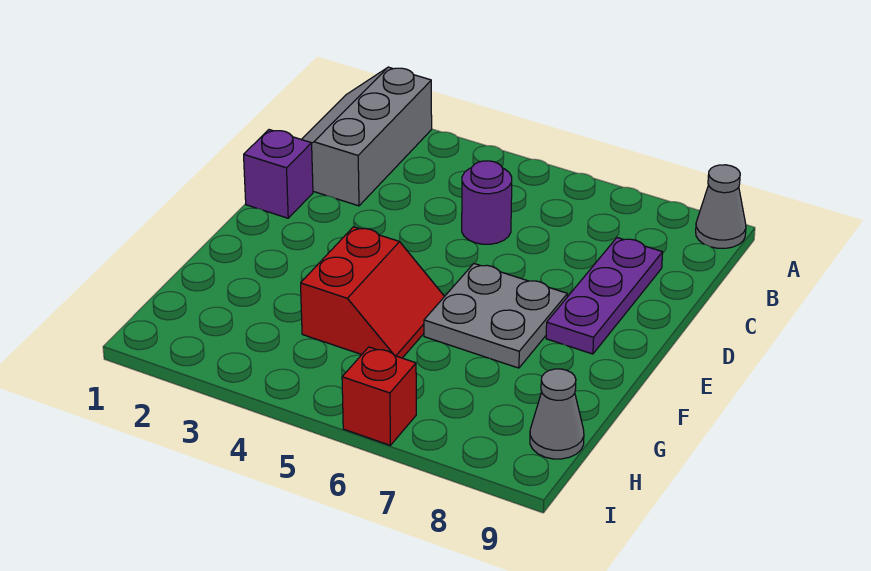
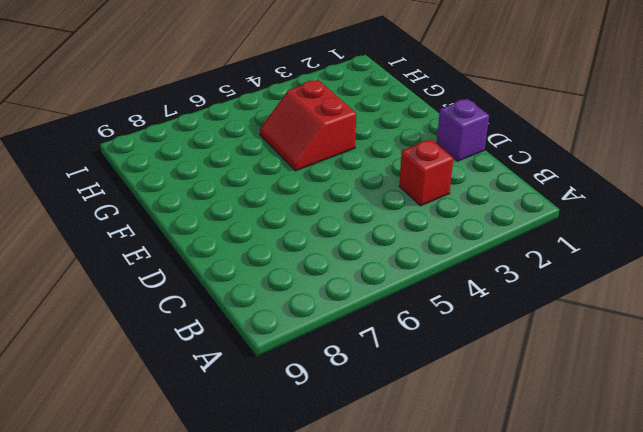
red 1x1 brick [399,139,453,206] -> red 1x1 brick moved to [342,347,416,445]
none -> grey 2x3 slope [302,67,432,206]
none -> grey 1x1 cone [696,165,746,248]

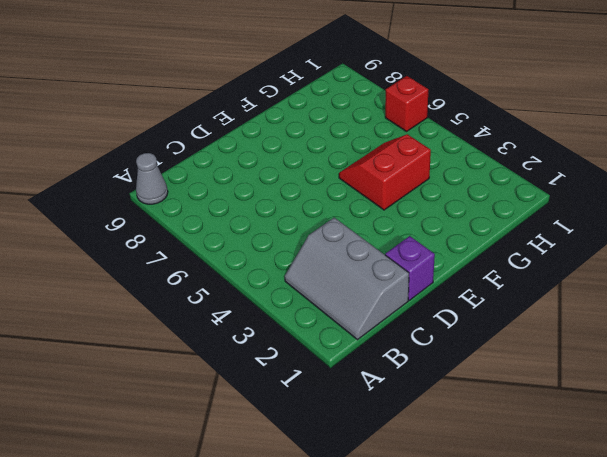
grey 2x3 slope [285,218,409,340] -> grey 2x3 slope turned to [302,67,432,206]
none -> purple 1x1 round brick [462,161,512,244]
none -> purple 1x3 plate [546,238,663,354]

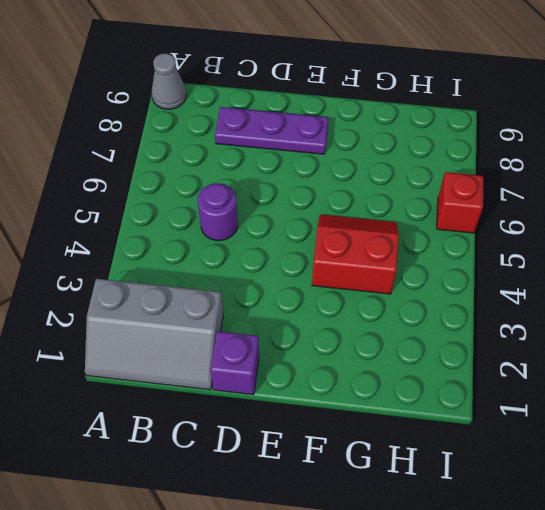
none -> grey 2x2 plate [424,264,567,368]
none -> grey 1x1 cone [530,369,584,459]

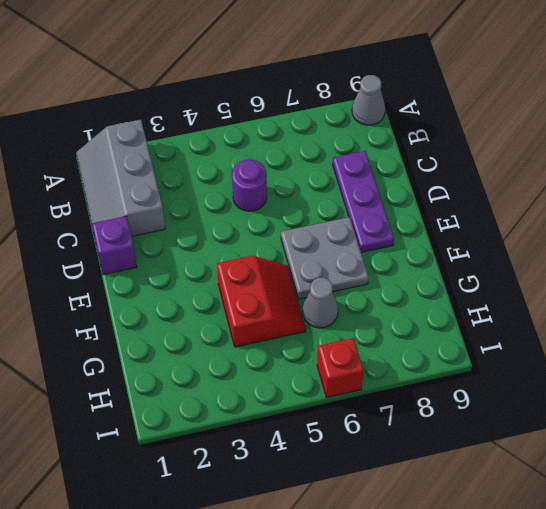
grey 1x1 cone [303,278,338,328] -> grey 1x1 cone moved to [530,369,584,459]

